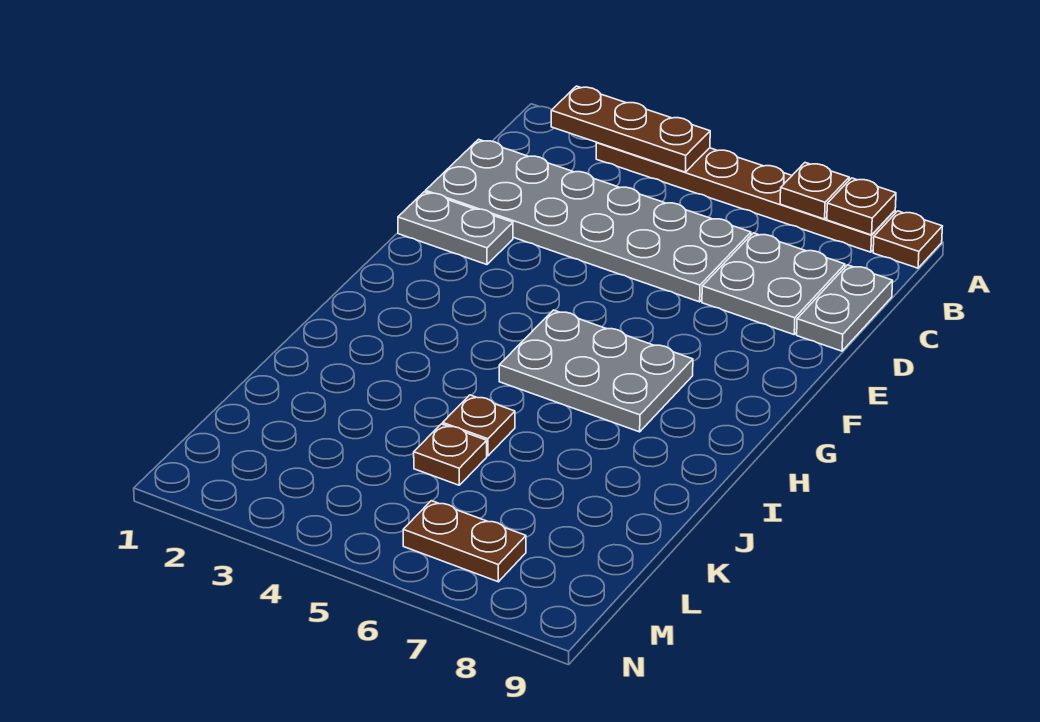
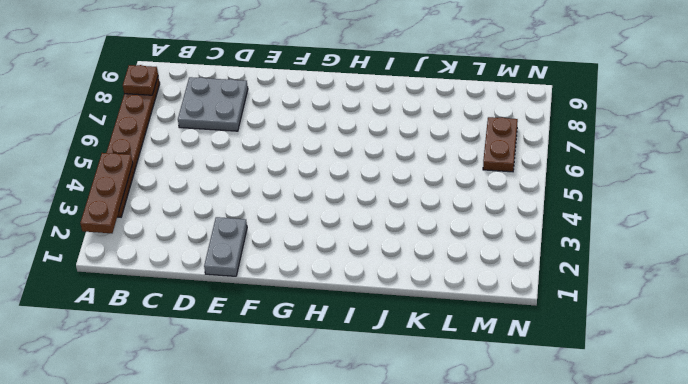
none -> brown 1x1 plate [873,211,943,268]
none -> grey 2x6 plate [426,139,751,302]
none -> grey 1x2 plate [797,265,893,351]

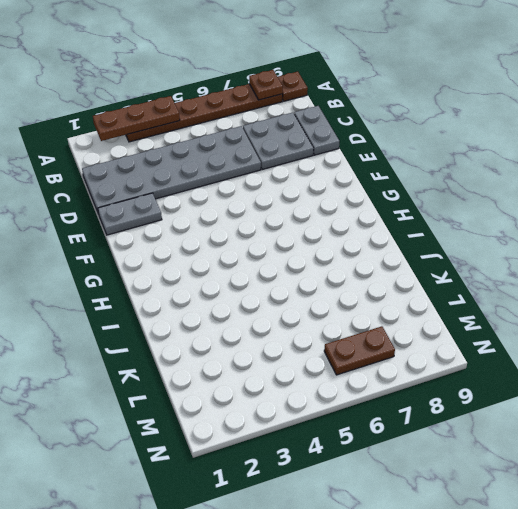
none -> grey 2x3 plate [499,310,693,432]
none -> brown 1x1 plate [443,395,515,456]
none -> brown 1x1 plate [414,424,487,485]

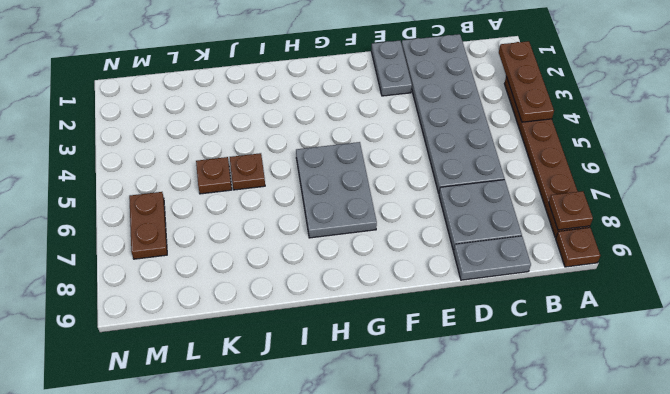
none -> brown 1x1 plate [780,163,849,219]

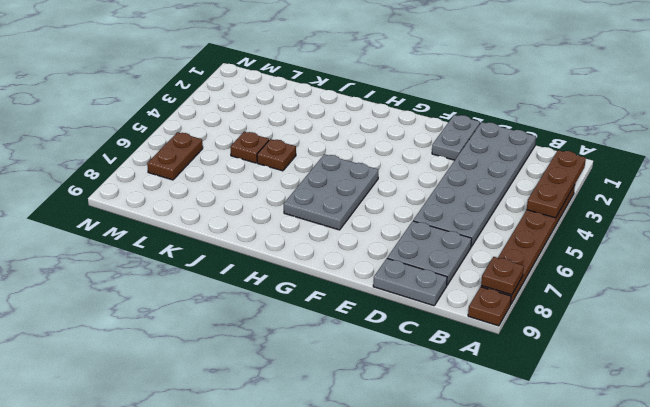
none -> brown 1x1 plate [780,163,849,219]

